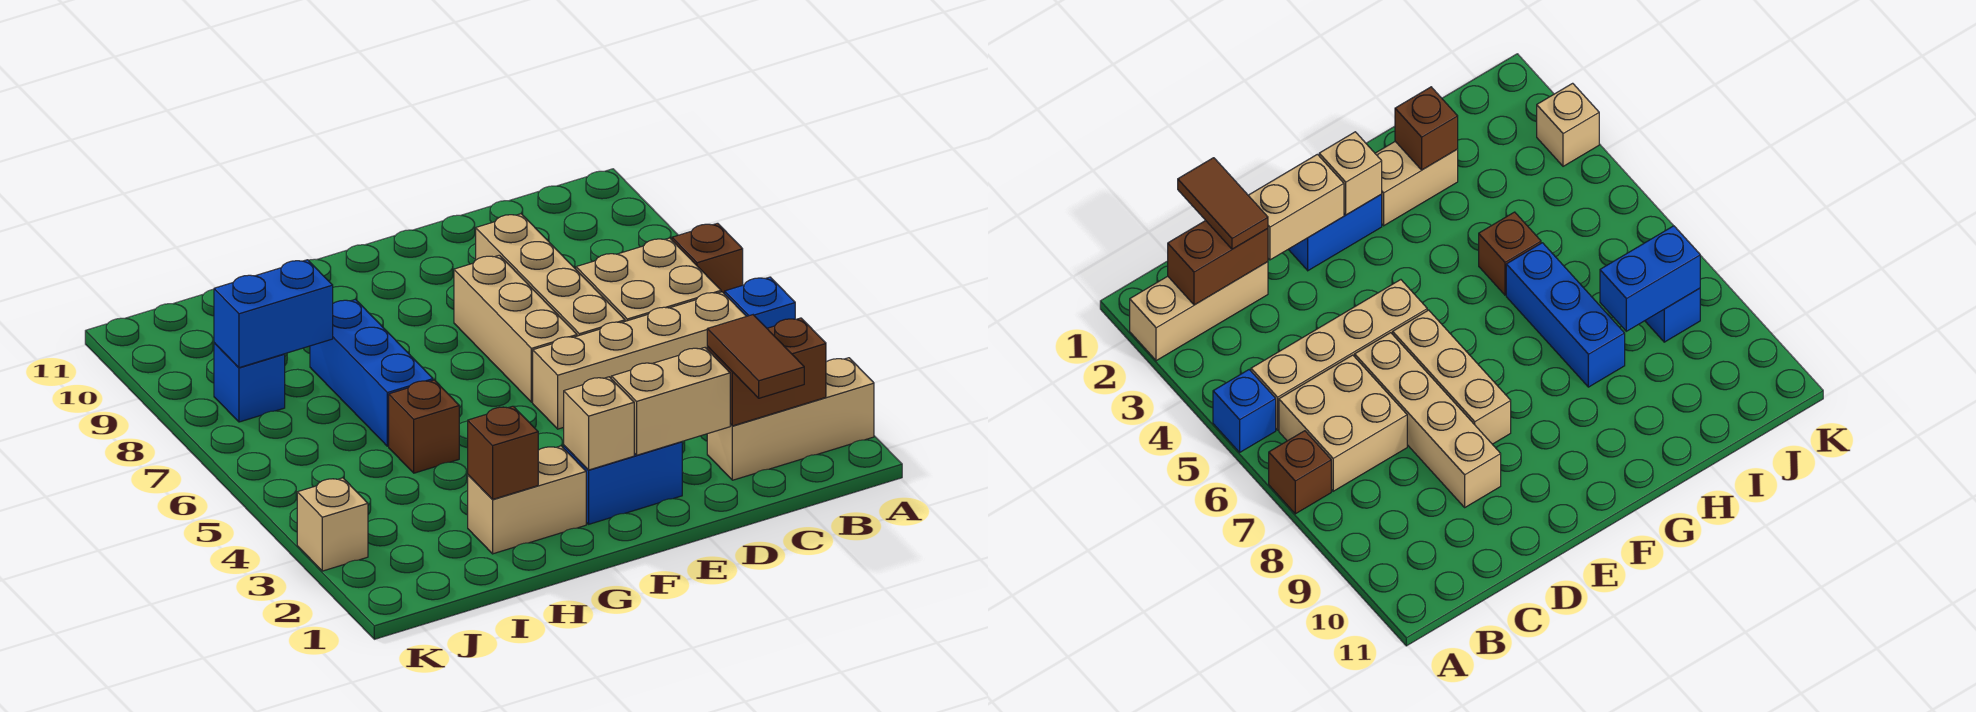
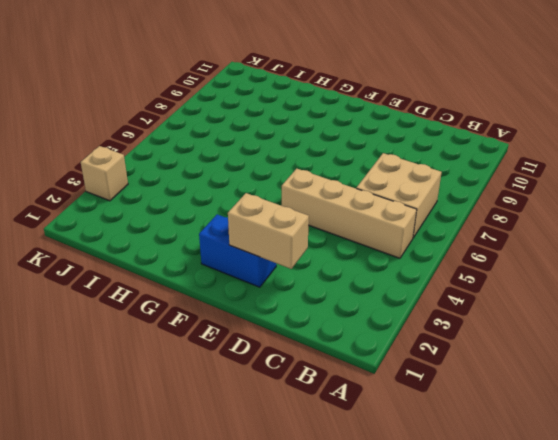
none -> tan 1x3 brick [707,358,874,480]
none -> blue 1x1 brick [725,277,795,328]
none -> brown 1x1 brick [672,223,743,294]

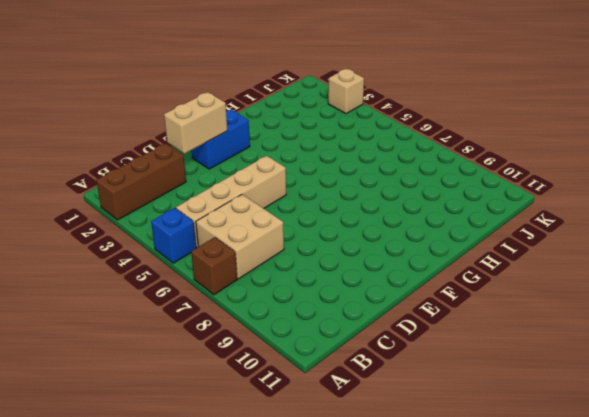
brown 1x3 brick [96,143,186,220] -> tan 1x3 brick [707,358,874,480]
none -> tan 1x4 brick [476,214,625,336]
none -> tan 1x3 brick [454,255,577,402]
none -> tan 1x2 brick [468,446,586,554]

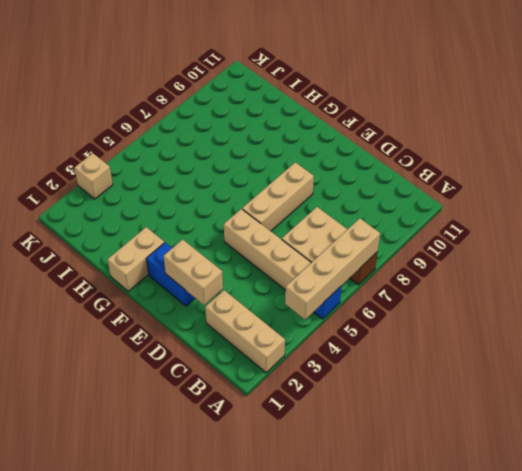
tan 1x4 brick [285,218,380,320] -> tan 1x4 brick moved to [476,214,625,336]
tan 1x2 brick [108,227,164,291] -> tan 1x2 brick turned to [468,446,586,554]
none -> brown 1x1 brick [389,380,459,473]
none -> blue 1x3 brick [310,299,433,446]
none -> blue 1x1 brick [214,343,285,422]

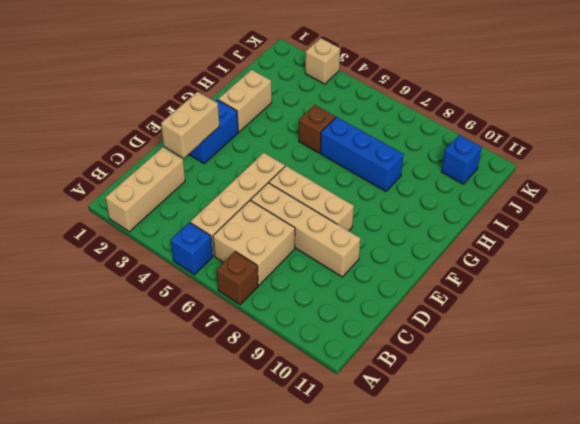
blue 1x1 brick [441,135,482,184] -> blue 1x1 brick moved to [214,343,285,422]
none -> brown 1x2 brick [707,318,826,426]
none -> tan 1x1 brick [564,377,634,470]
none -> brown 1x1 brick [468,406,538,499]

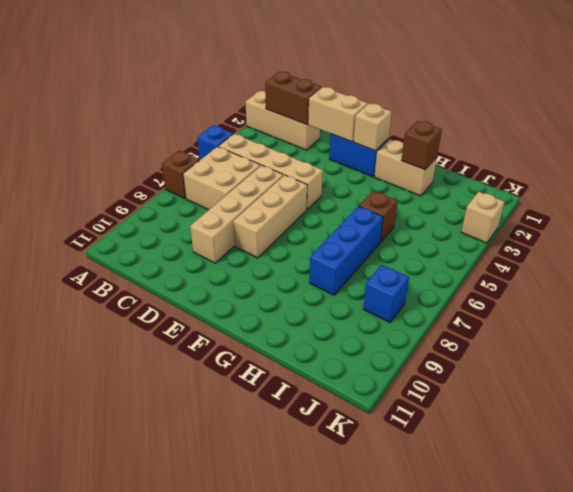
none -> blue 1x2 brick [214,260,333,368]
none -> brown 1x2 tile [707,315,804,398]

